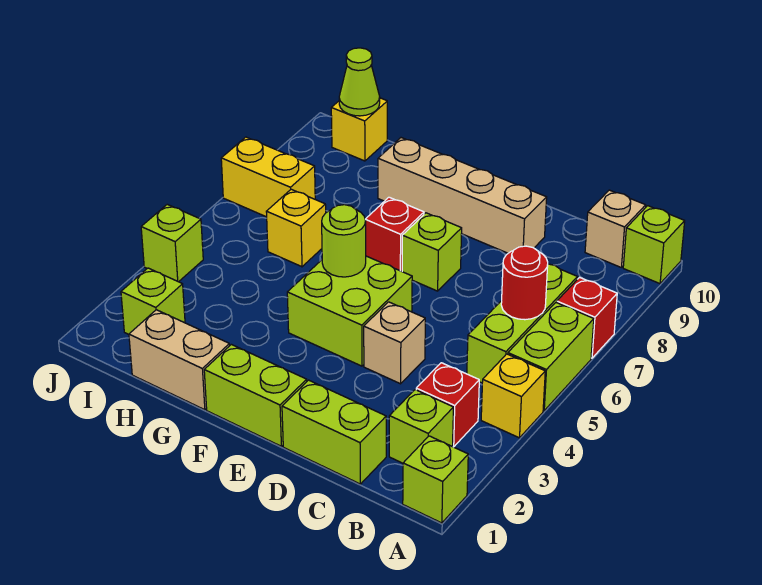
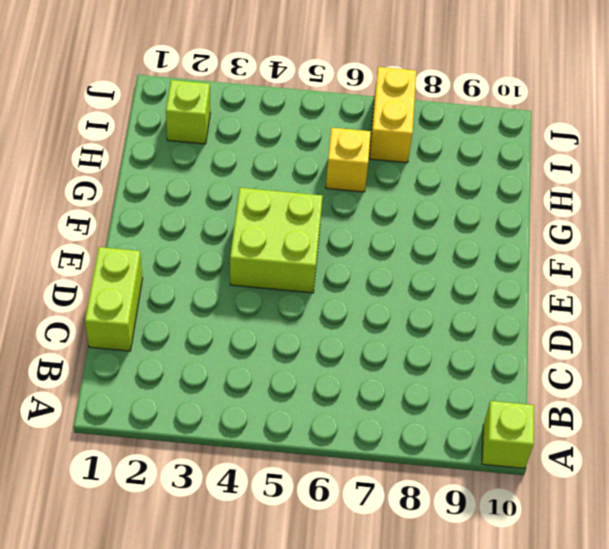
none -> lime 1x1 brick [403,436,468,523]
none -> yellow 1x1 brick [481,354,545,438]
none -> lime 1x2 brick [508,302,594,411]

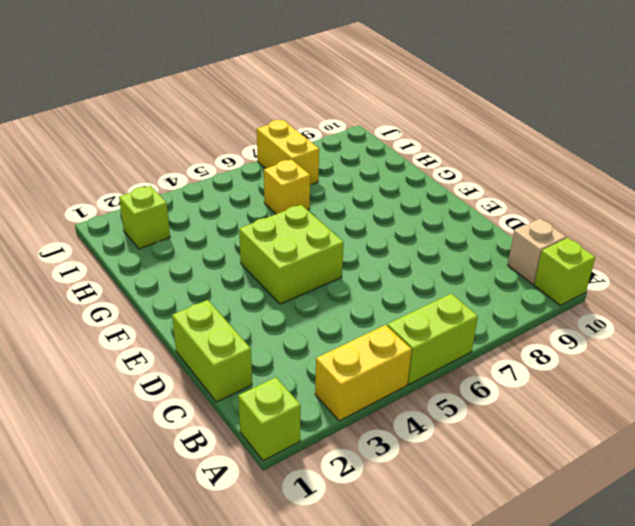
yellow 1x2 brick [315,325,412,421] -> yellow 1x1 brick [481,354,545,438]
none -> red 1x1 brick [557,277,617,358]
none -> lime 1x1 brick [389,390,453,463]
none -> red 1x1 brick [416,363,479,447]

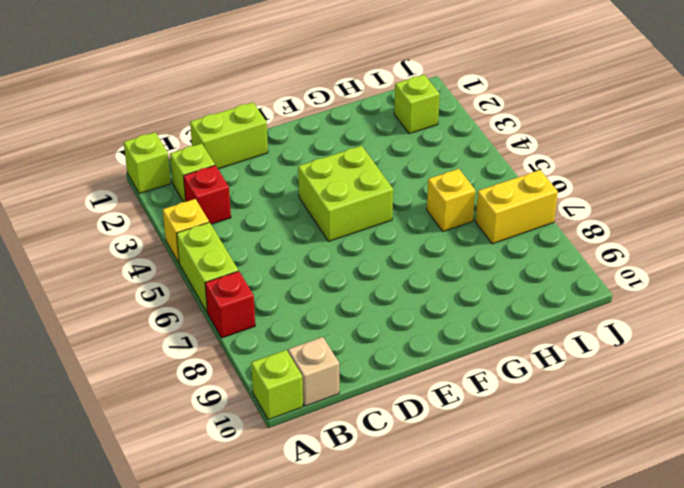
none -> lime 1x3 brick [467,264,577,383]
none -> tan 1x1 brick [364,302,425,384]
none -> tan 1x4 brick [378,138,547,253]

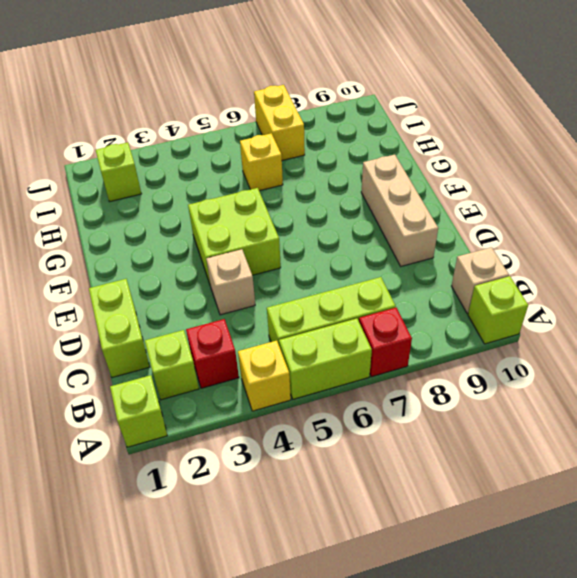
tan 1x3 brick [361,155,438,266] -> tan 1x4 brick [378,138,547,253]
none -> lime 1x2 brick [204,344,307,446]
none -> lime 1x1 brick [402,213,462,291]
none -> red 1x1 brick [365,197,424,271]

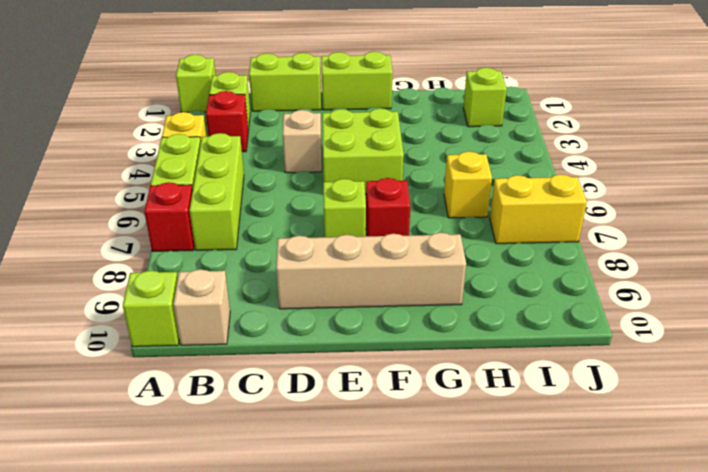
none -> tan 1x2 brick [129,310,230,410]
none -> yellow 1x1 brick [331,98,387,161]
none -> lime 1x1 brick [141,204,203,282]

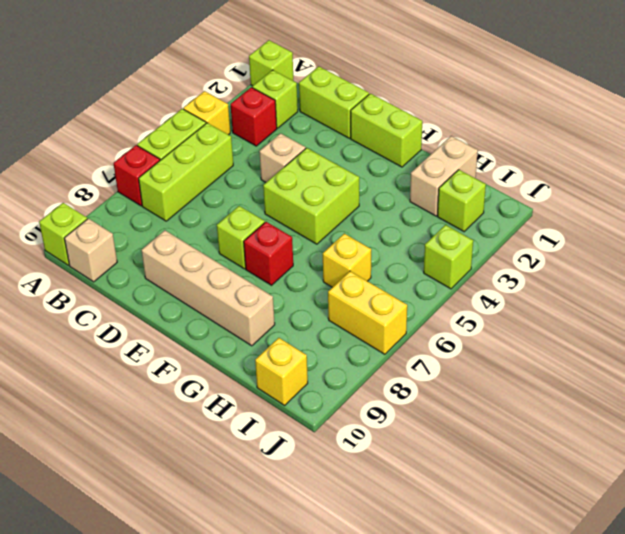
tan 1x2 brick [410,136,478,216] -> tan 1x2 brick turned to [129,310,230,410]
none -> red 1x1 round brick [501,246,548,320]
none -> lime 1x1 round brick [322,205,366,277]
none -> lime 1x1 cone [339,48,380,116]

